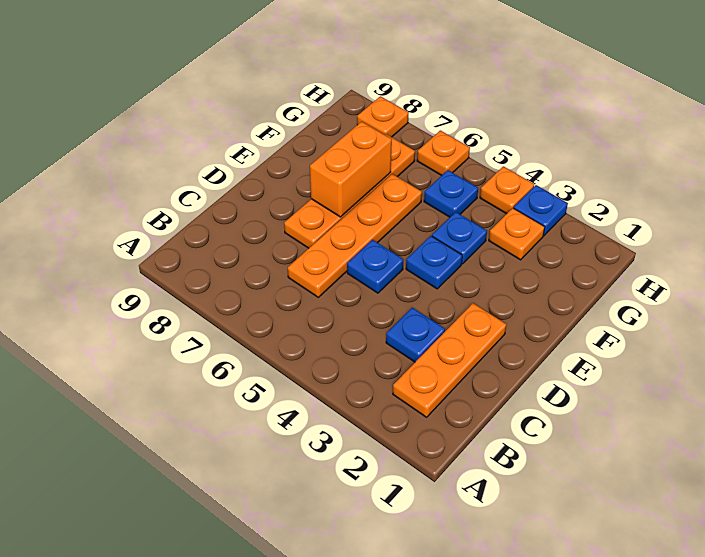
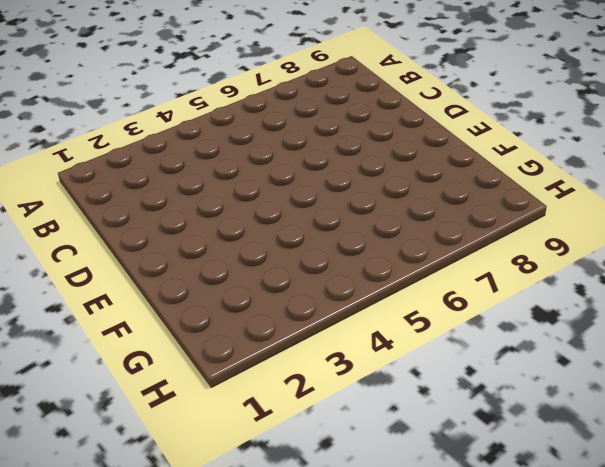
none -> orange 1x3 plate [393,303,506,417]
none -> blue 1x1 plate [386,308,445,362]
none -> orange 1x4 plate [288,174,422,297]

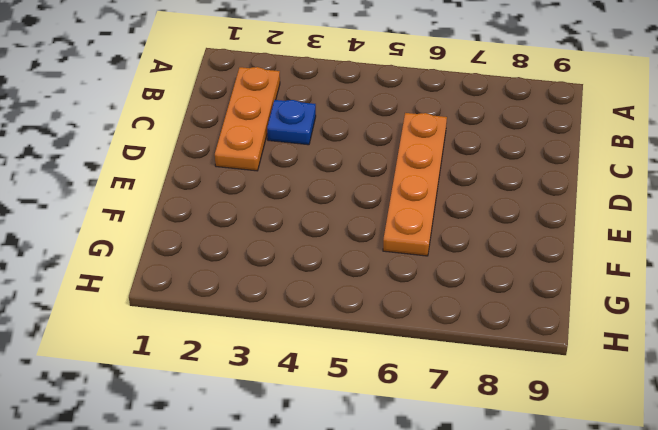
none -> blue 1x1 plate [347,240,403,293]
none -> orange 1x4 plate [284,134,415,248]
none -> blue 1x1 plate [406,236,462,289]

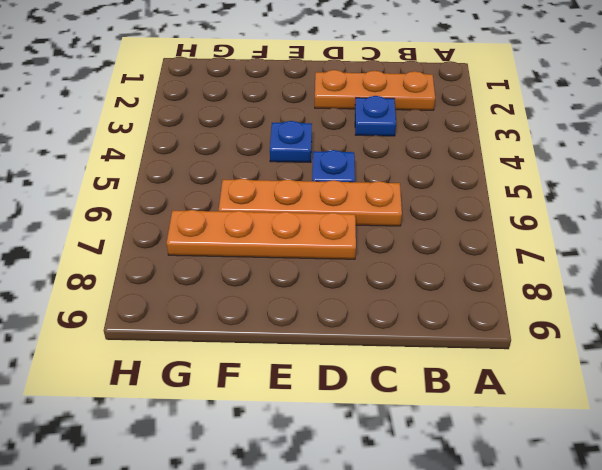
none -> blue 1x1 plate [432,212,487,264]
none -> orange 1x1 plate [489,208,545,260]
none -> blue 1x1 plate [424,170,478,217]

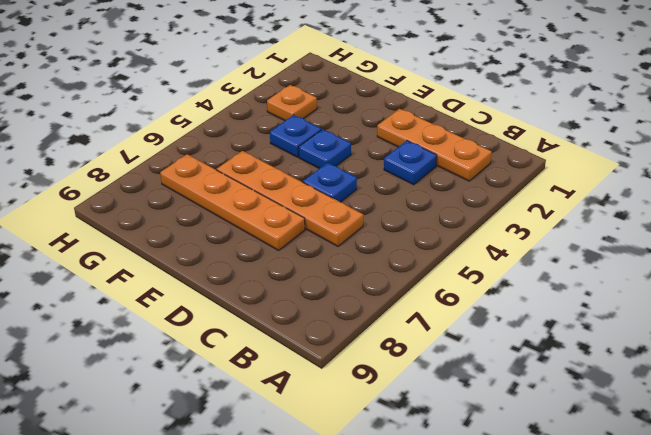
none -> blue 1x1 plate [424,170,478,217]
none -> blue 1x1 plate [514,185,568,236]
none -> orange 1x1 plate [480,166,534,214]

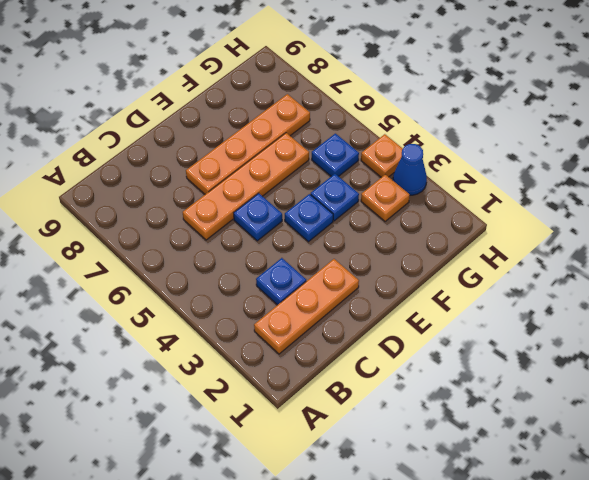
blue 1x1 cone [393,144,427,195] -> blue 1x1 plate [514,185,568,236]
none -> orange 1x1 plate [417,131,470,176]
none -> orange 1x1 plate [357,96,409,137]
none -> orange 1x2 brick [310,121,392,217]

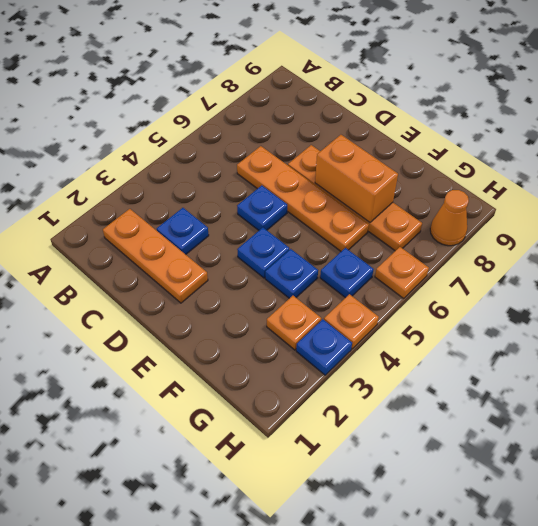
orange 1x1 cone [430,190,469,246] -> orange 1x1 plate [357,96,409,137]

